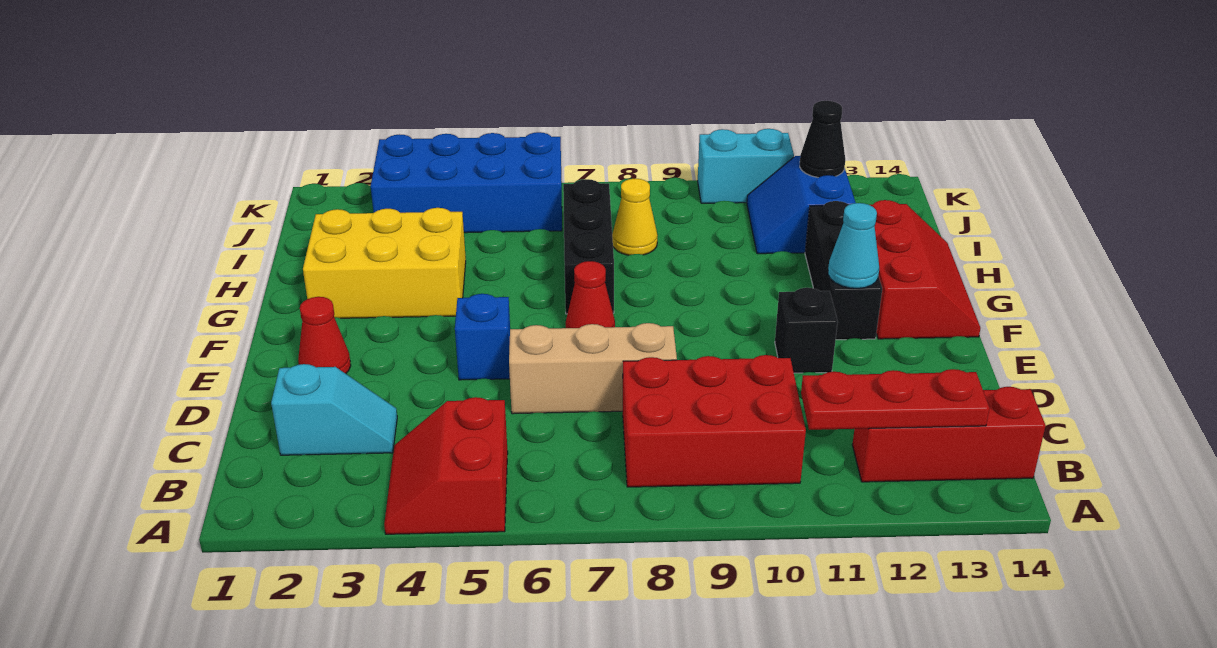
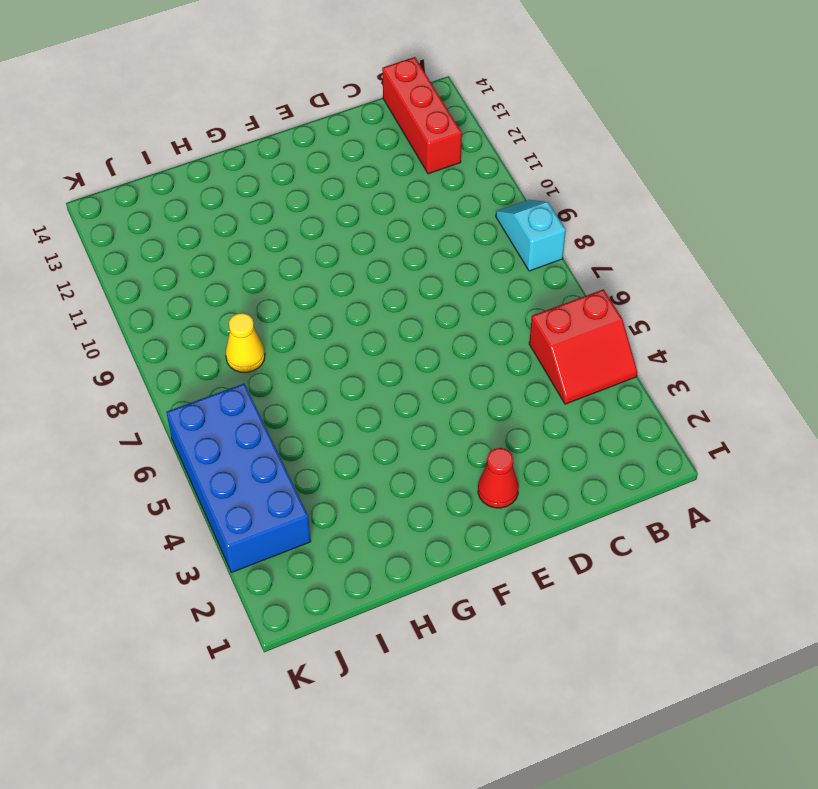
cyan 1x2 slope [496,200,566,271] -> cyan 1x2 slope moved to [271,364,397,455]
none -> red 2x3 brick [623,355,806,487]
none -> tan 1x3 brick [509,323,677,414]
none -> blue 1x1 brick [455,294,510,380]

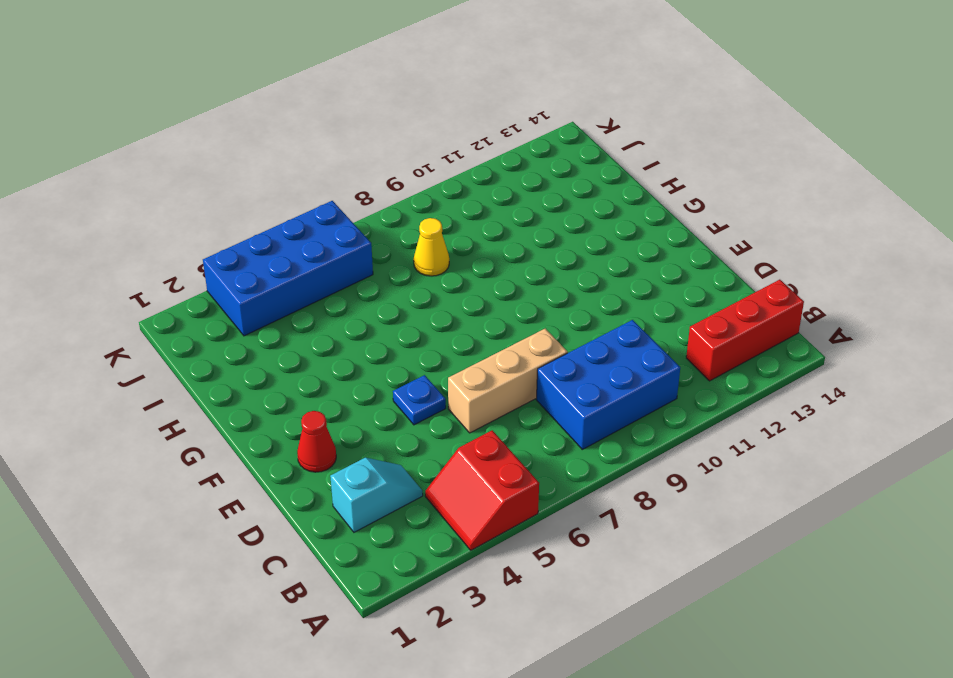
blue 2x3 brick [537,320,680,449] -> red 2x3 brick [623,355,806,487]
blue 1x1 plate [393,375,446,425] -> blue 1x1 brick [455,294,510,380]
none -> black 1x1 brick [775,288,838,373]
none -> red 1x1 cone [566,261,615,328]
none -> black 1x3 brick [805,201,882,340]

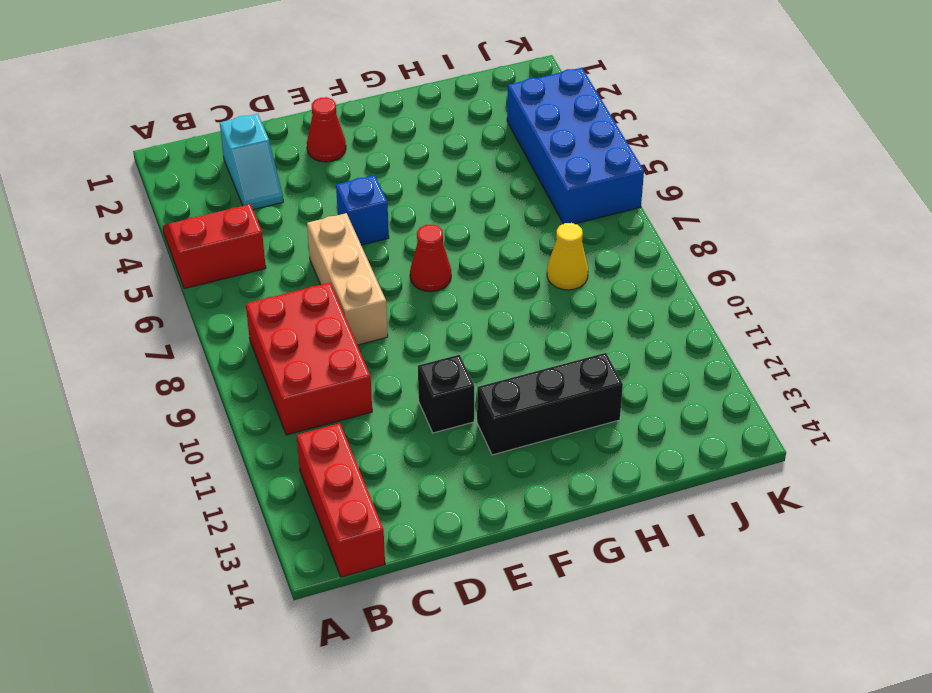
none -> red 2x3 slope [870,200,980,339]
none -> yellow 2x3 brick [303,208,466,318]
none -> black 1x3 brick [563,179,614,314]

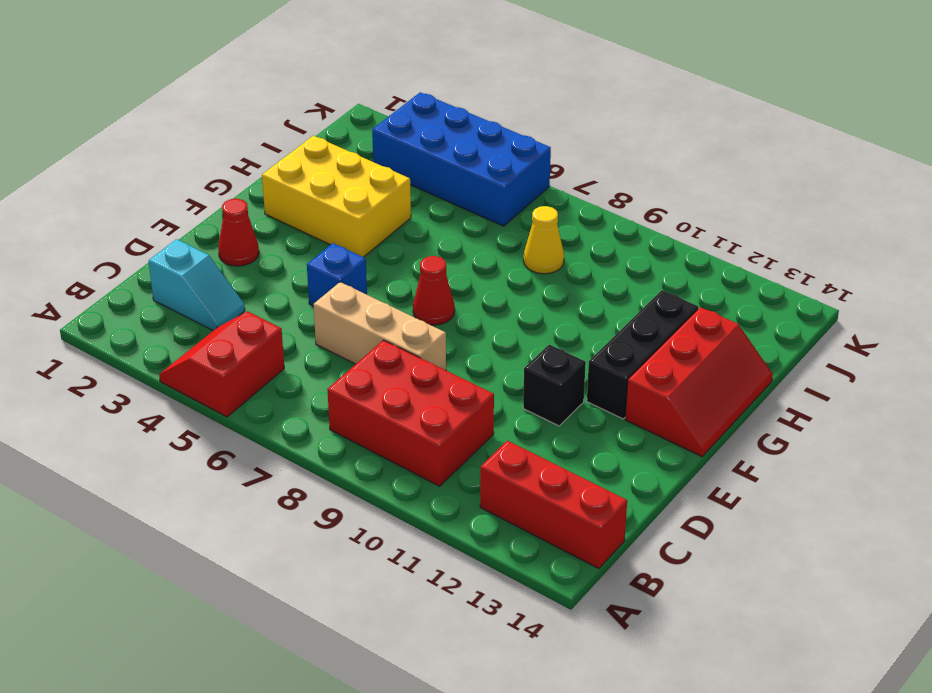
none -> black 1x3 brick [563,179,614,314]
none -> blue 2x2 slope [747,156,856,254]
none -> cyan 1x2 brick [698,129,794,203]

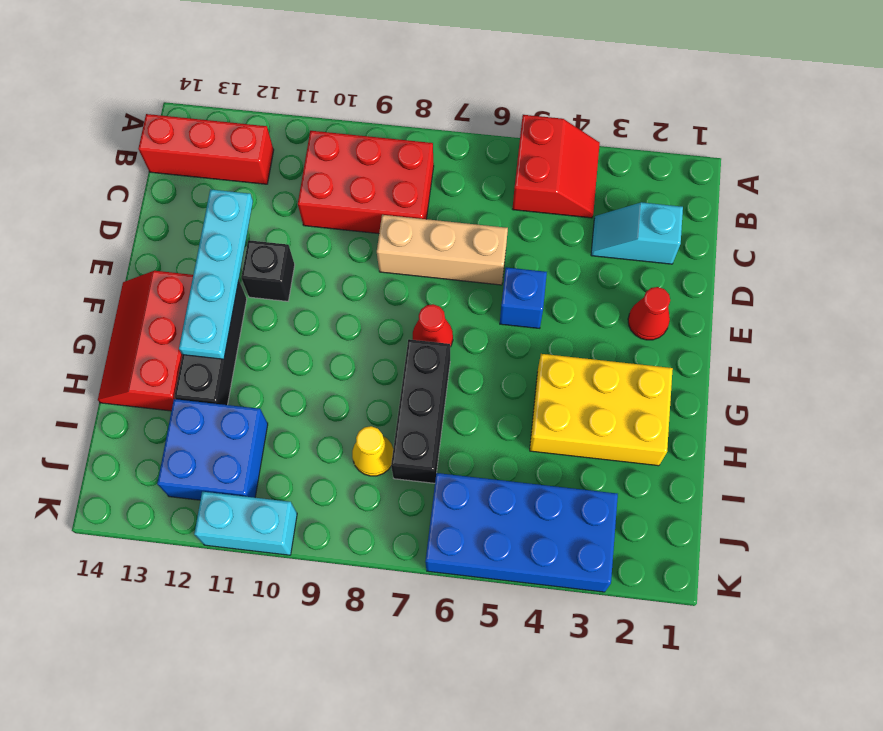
cyan 1x4 plate [179,189,253,359] -> cyan 1x1 cone [828,203,879,288]
blue 2x2 brick [157,399,268,500] -> blue 2x2 slope [747,156,856,254]
none -> red 1x3 plate [801,369,990,430]
none -> black 1x1 cone [800,101,845,178]

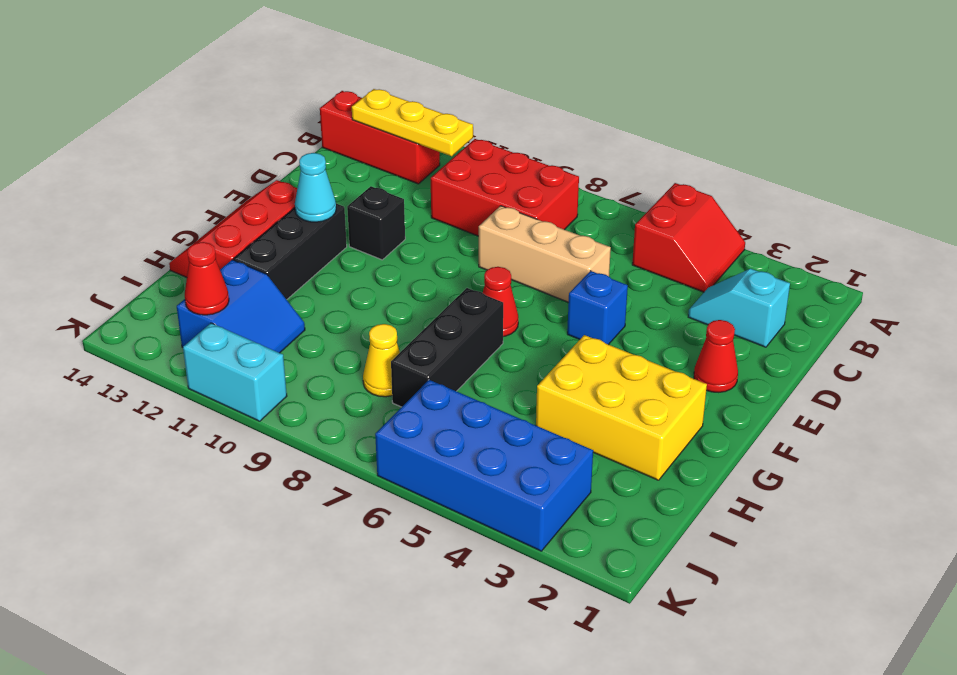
yellow 1x3 plate [352,89,473,156] -> red 1x3 plate [801,369,990,430]
red 1x1 cone [185,242,229,315] -> black 1x1 cone [800,101,845,178]

